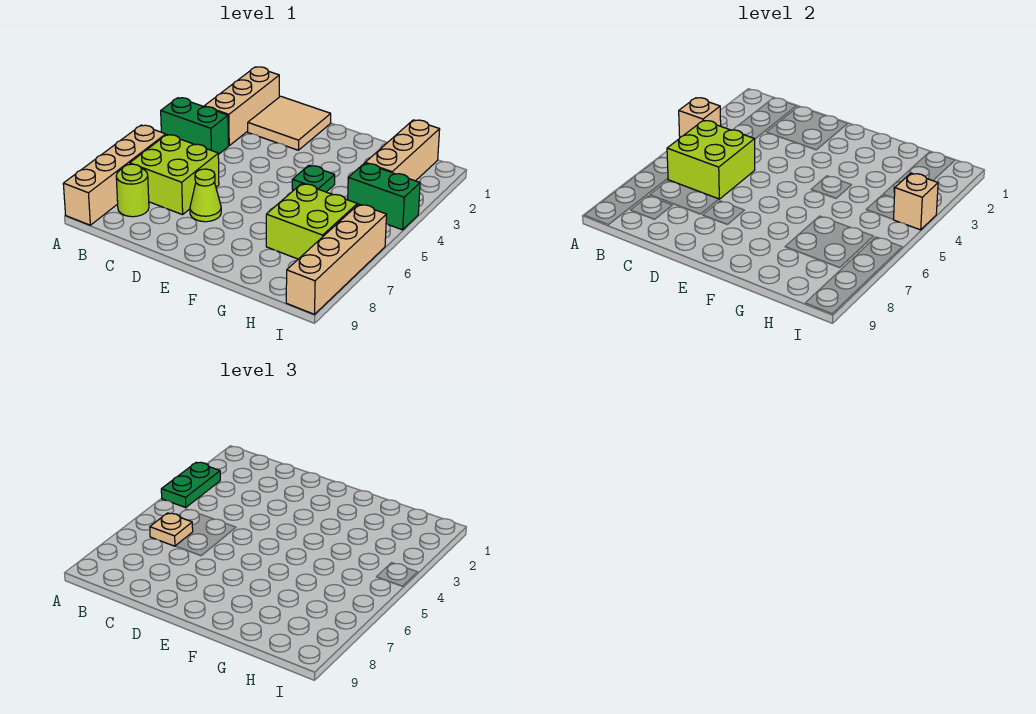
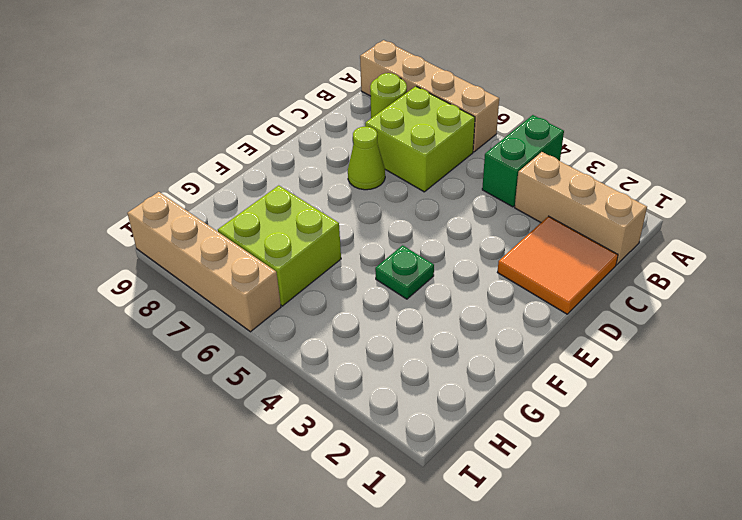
orange 2x2 tile [497,216,618,314] -> tan 2x2 tile [248,96,331,150]
none -> tan 1x3 brick [366,120,440,181]
none -> green 1x2 brick [348,163,420,230]
none -> tan 1x1 brick [679,98,721,137]

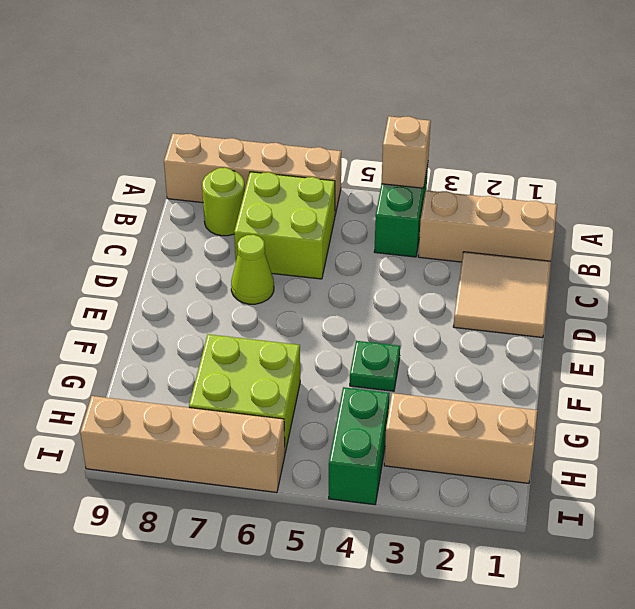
none -> lime 2x2 brick [667,120,755,199]
none -> tan 1x1 brick [893,173,938,230]
none -> green 1x2 plate [161,462,220,507]

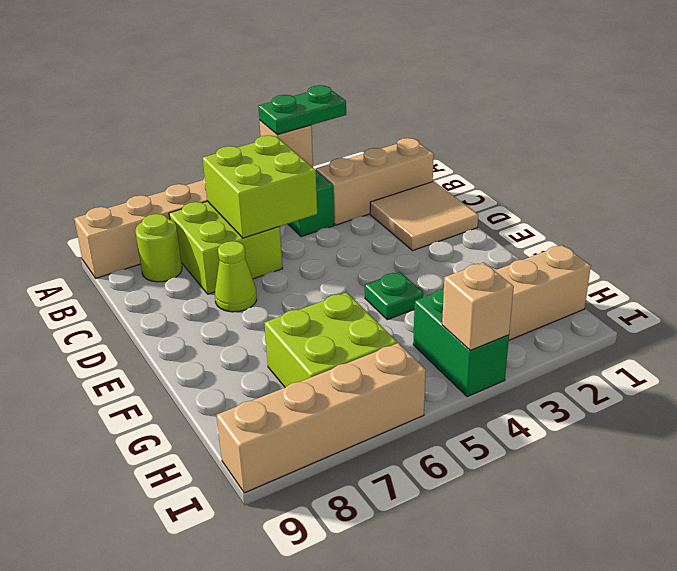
none -> tan 1x1 plate [150,513,193,546]

